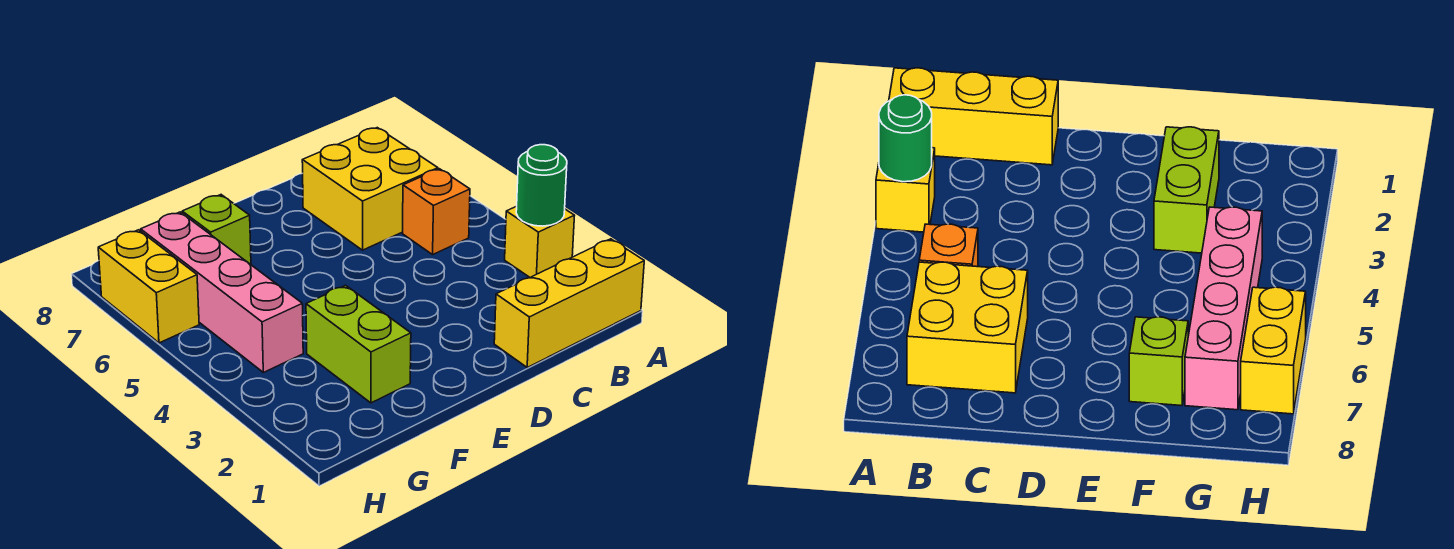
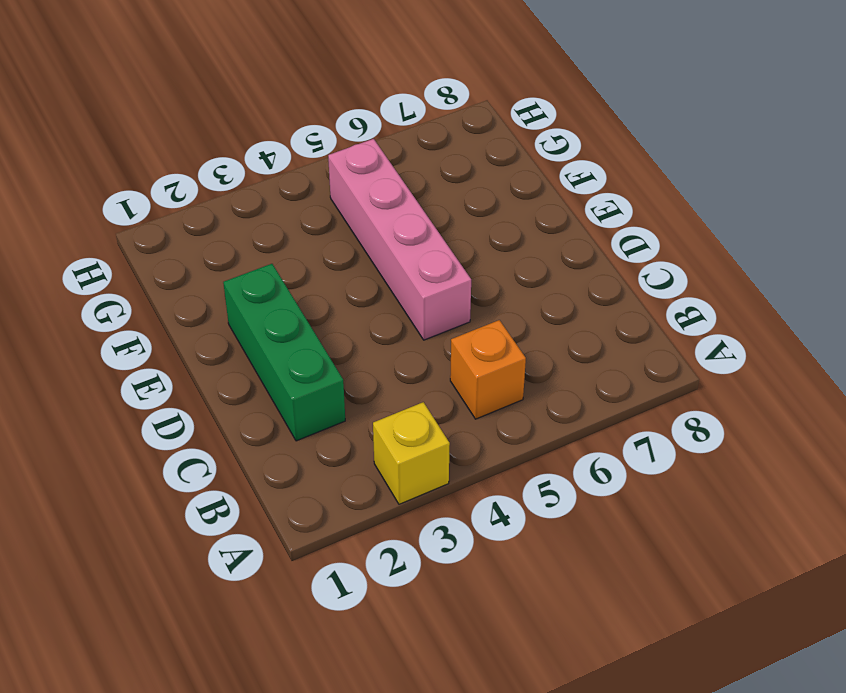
green 1x3 brick [223,264,345,441] -> none
pink 1x4 brick [328,139,471,340] -> pink 1x4 brick turned to [141,212,303,372]
none -> yellow 1x3 brick [494,239,644,367]
none -> yellow 2x2 brick [302,128,438,250]

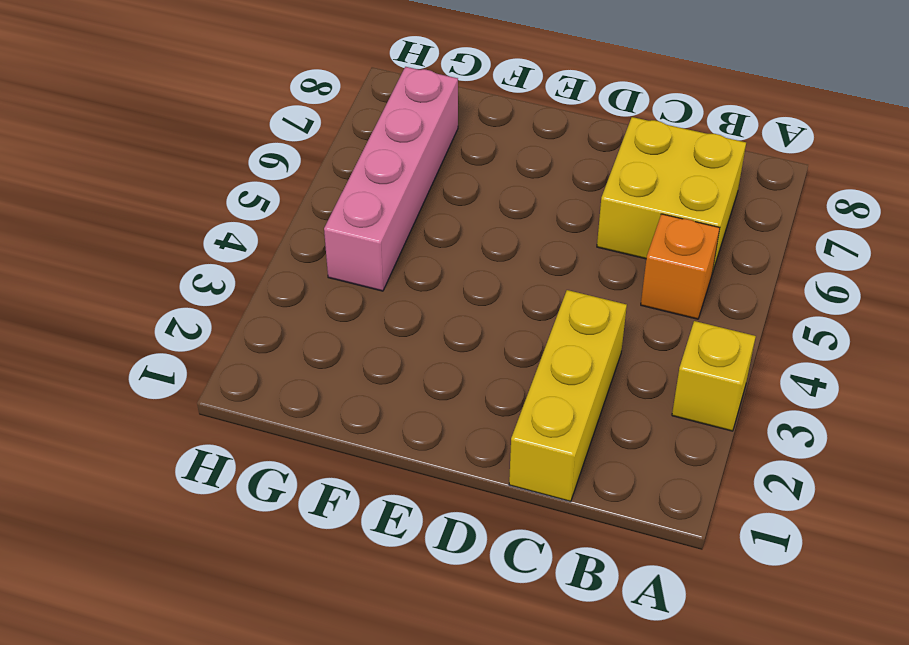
yellow 1x3 brick [509,290,627,502] -> yellow 1x3 brick turned to [494,239,644,367]
none -> lime 1x2 brick [306,285,411,403]
none -> lime 1x1 brick [182,195,251,264]

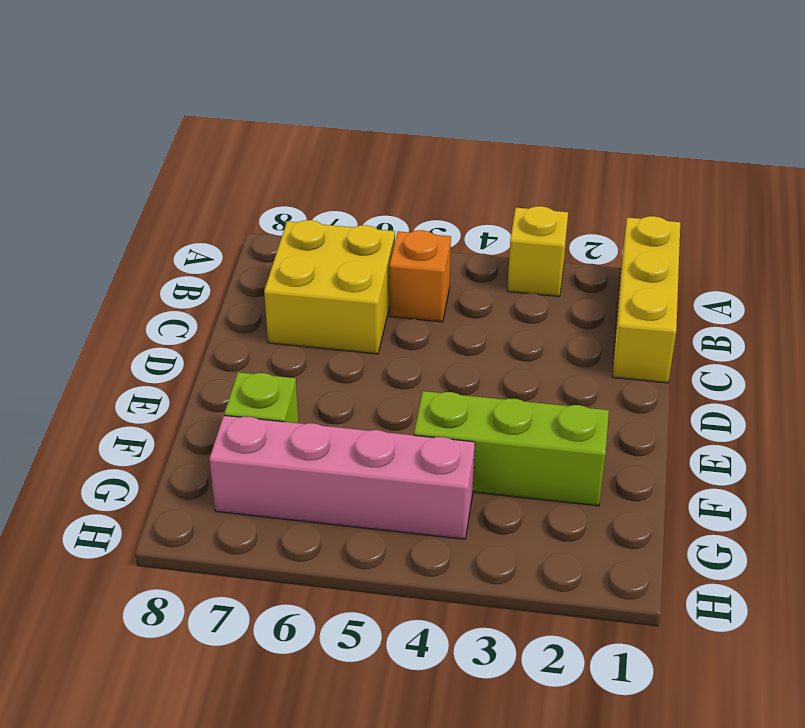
lime 1x3 brick [414,391,609,506] -> lime 1x2 brick [306,285,411,403]
none -> yellow 1x2 brick [98,230,199,343]
none -> green 1x1 round brick [516,145,567,226]

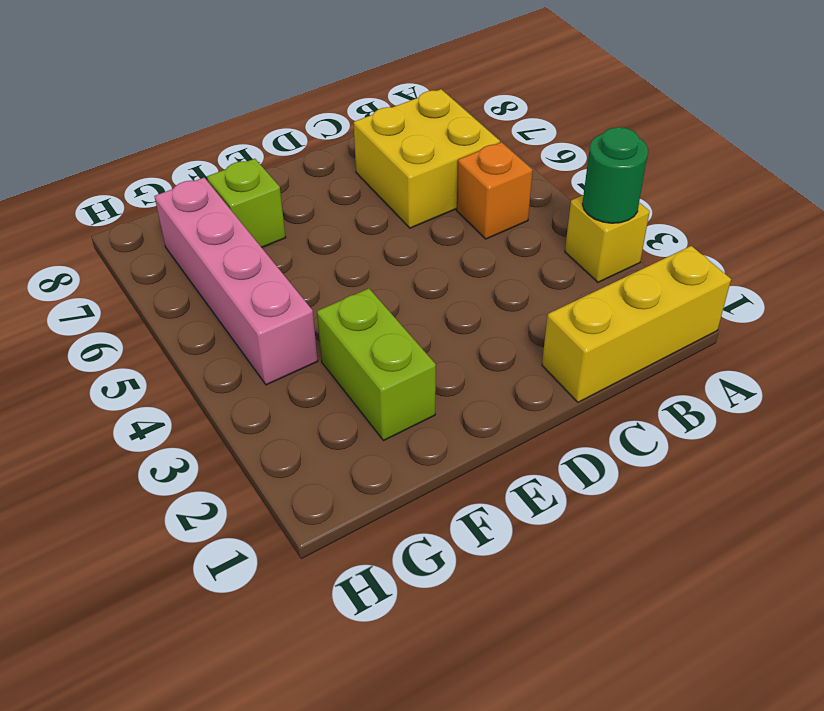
none -> yellow 1x2 brick [98,230,199,343]

